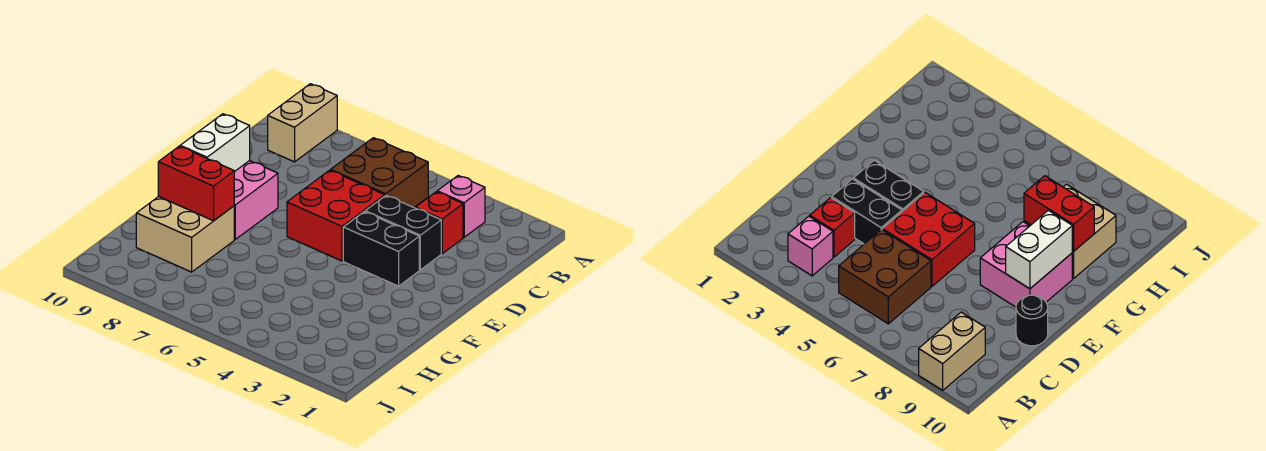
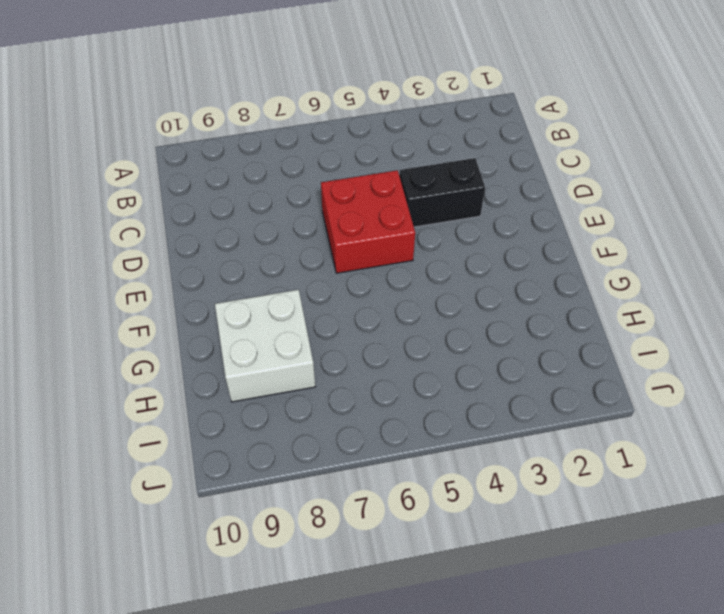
white 2x2 brick [215,290,316,402] -> tan 2x2 brick [136,197,234,272]
none -> tan 1x2 brick [268,84,337,162]
none -> pink 1x1 brick [437,176,485,237]
none -> brown 2x2 brick [331,138,429,207]

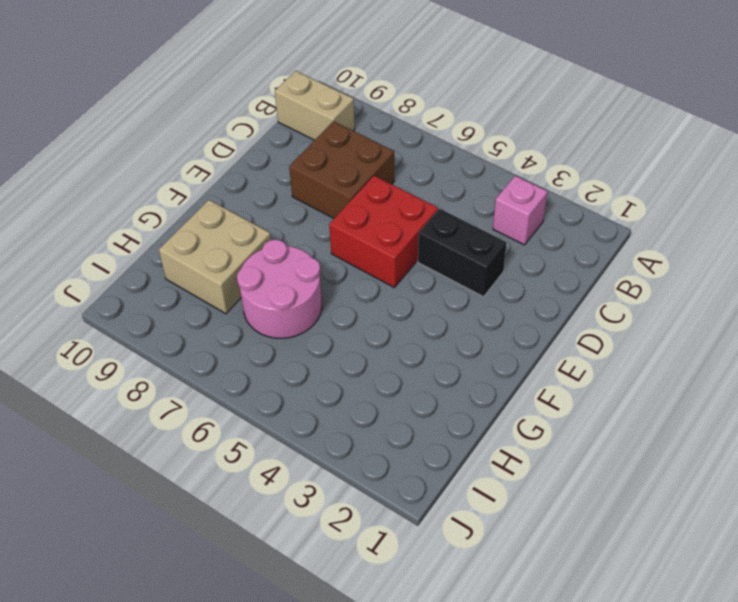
tan 1x2 brick [275,71,355,140] -> tan 1x2 brick turned to [268,84,337,162]
brown 2x2 brick [289,121,394,218] -> brown 2x2 brick moved to [331,138,429,207]
pink 2x2 round brick [237,240,322,338] -> none
none -> red 1x1 brick [415,192,463,253]
none -> black 1x1 round brick [1016,295,1048,346]
none -> black 1x2 brick [343,212,419,286]

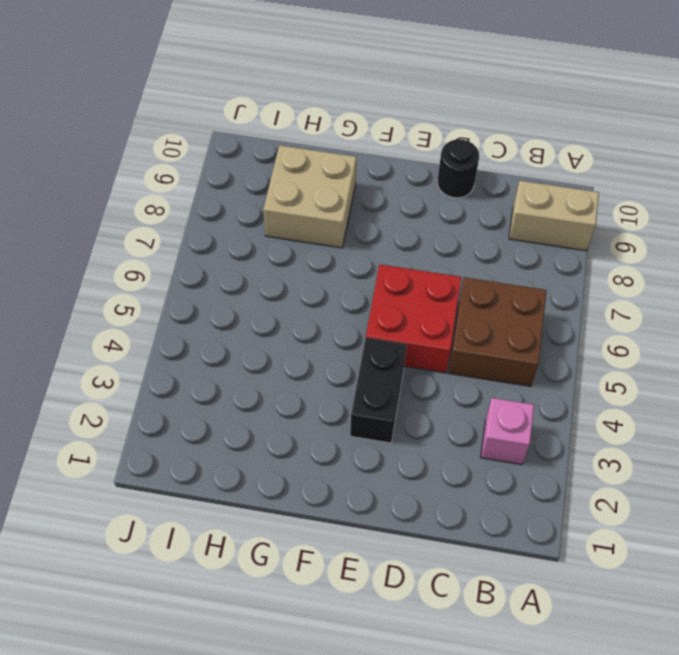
none -> red 1x1 brick [415,192,463,253]
none -> black 1x2 brick [365,195,441,270]
none -> pink 2x2 brick [234,161,278,239]

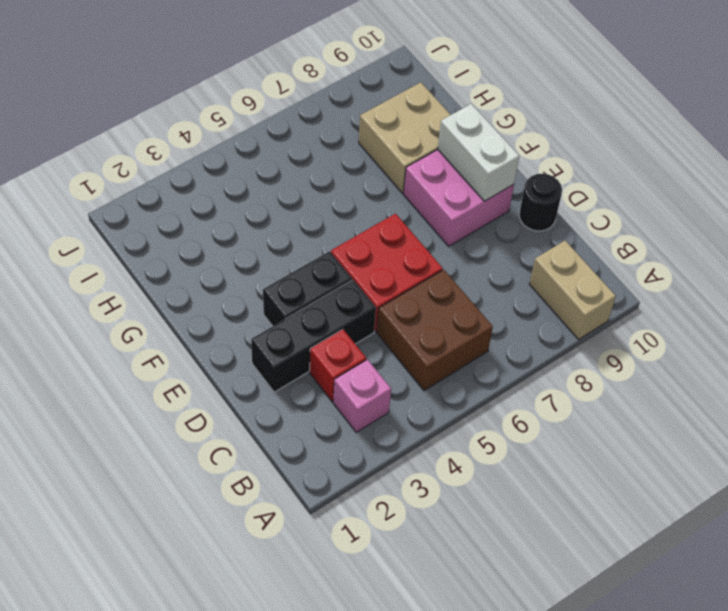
black 1x3 brick [251,280,376,392] -> black 1x2 brick [365,195,441,270]
none -> red 1x2 brick [158,146,234,221]

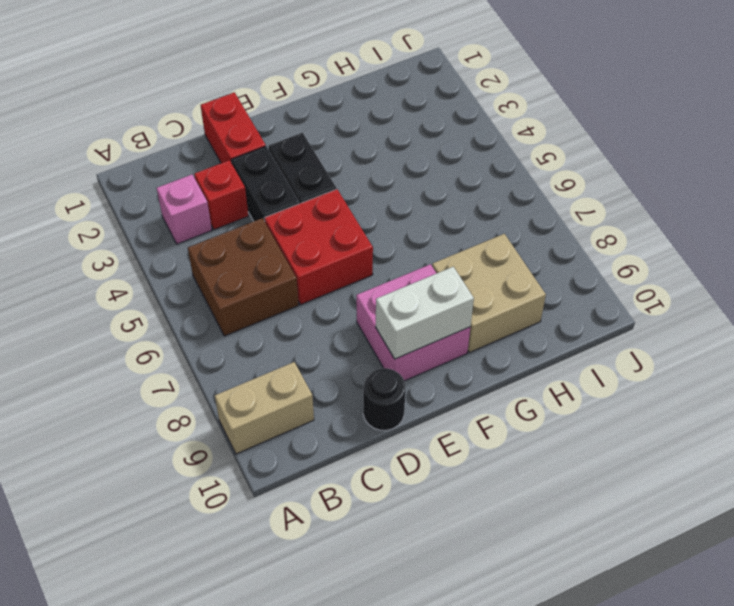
red 1x2 brick [201,92,266,163] -> red 1x2 brick moved to [158,146,234,221]

